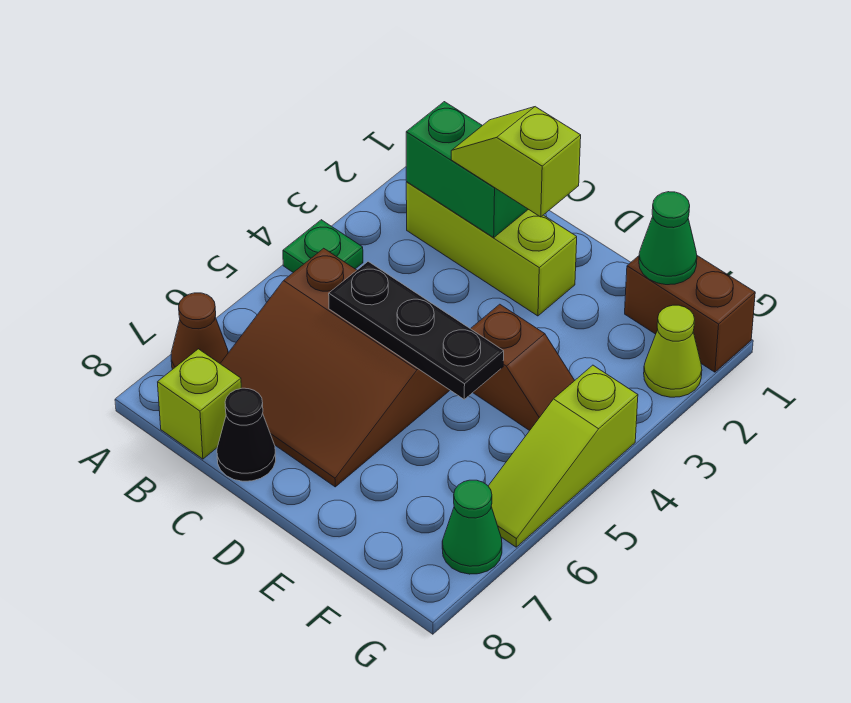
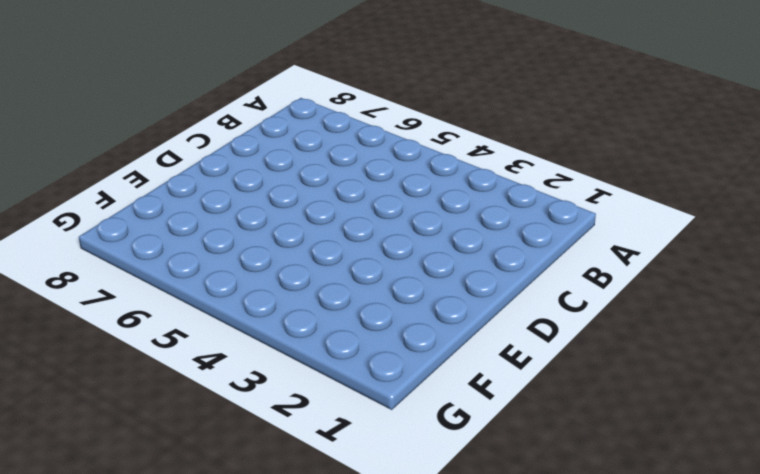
none -> green 1x1 plate [283,220,363,272]
none -> brown 1x1 cone [171,293,228,369]
none -> lime 1x3 brick [406,182,577,316]

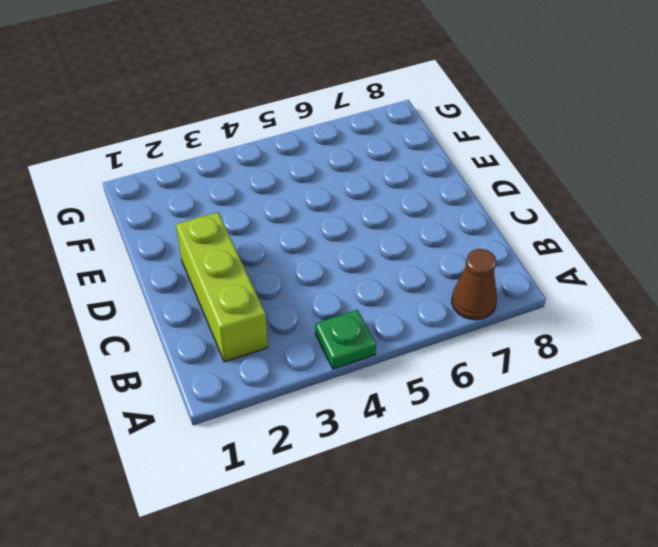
none -> brown 3x3 slope [220,248,450,487]
none -> lime 1x1 brick [158,349,241,459]
none -> black 1x1 cone [217,388,276,481]

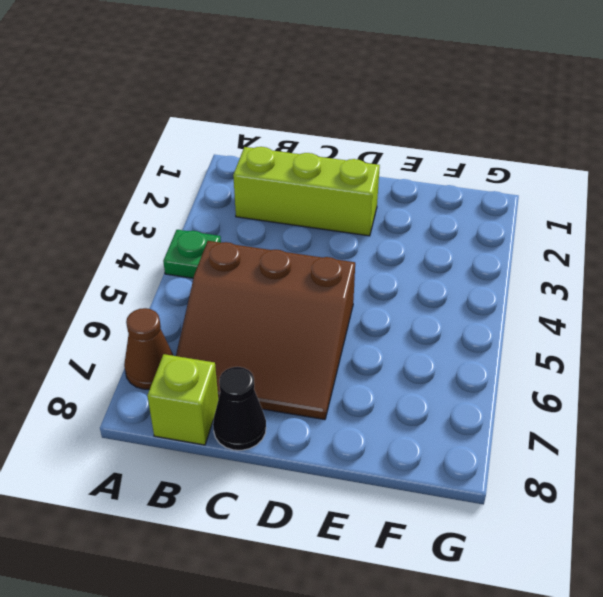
none -> brown 1x2 slope [471,304,575,431]
none -> brown 1x2 brick [625,256,755,372]
none -> lime 1x1 cone [644,305,702,397]

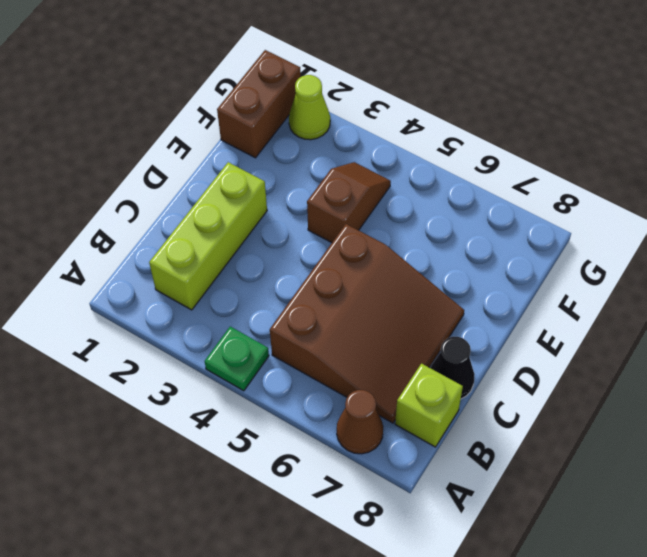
none -> lime 1x3 slope [488,365,638,547]
none -> green 1x1 cone [442,480,502,574]
none -> green 1x2 brick [406,102,528,237]

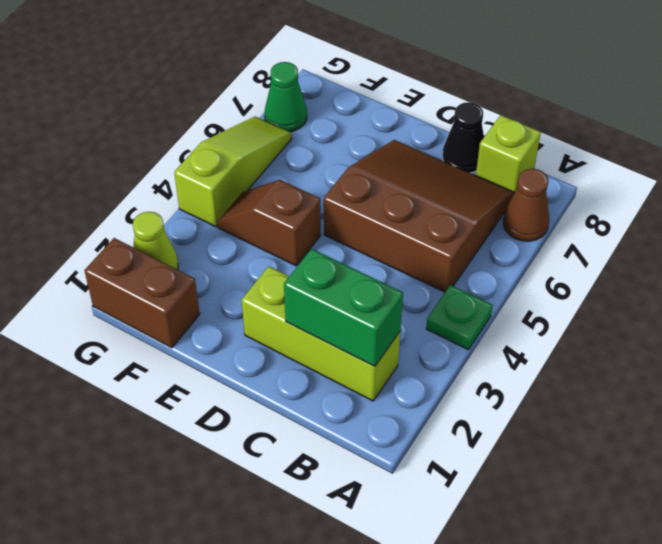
none -> black 1x3 plate [329,261,504,399]
none -> green 1x1 cone [639,192,697,285]
none -> lime 1x2 slope [451,107,581,217]

